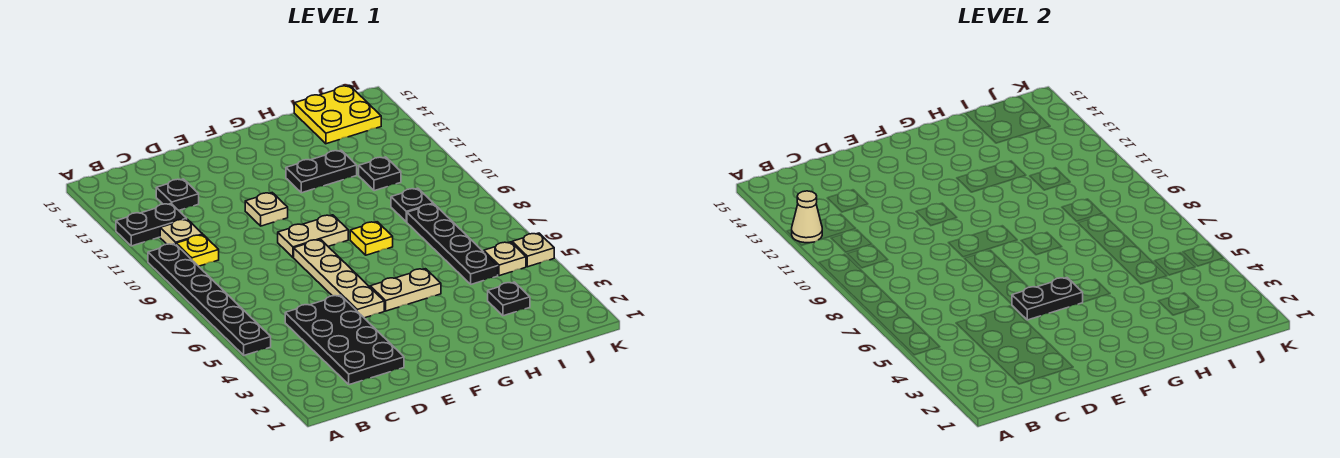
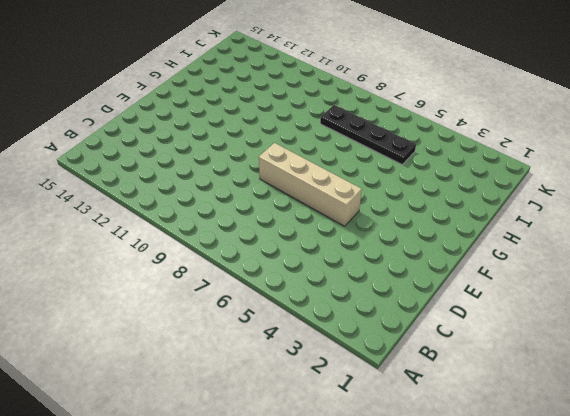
tan 1x4 brick [259,143,362,226] -> tan 1x4 plate [294,239,384,318]
none -> black 1x6 plate [148,244,271,355]
none -> black 1x2 plate [116,204,187,246]
none -> yellow 1x1 plate [176,235,219,266]

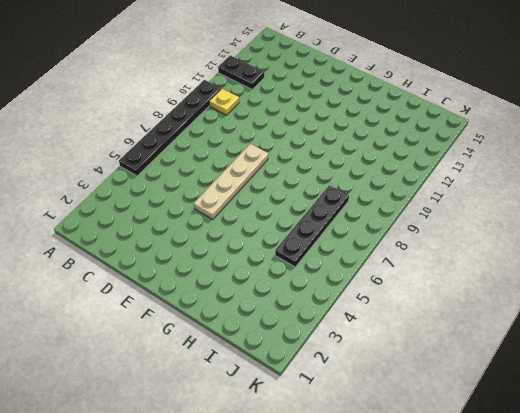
none -> tan 1x1 plate [160,219,203,244]
none -> black 2x4 plate [285,295,404,385]
none -> black 1x1 plate [156,179,199,210]

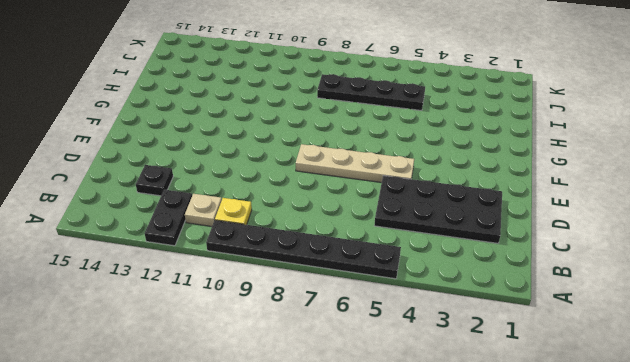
none -> tan 1x2 plate [278,215,348,257]
none -> tan 1x1 plate [245,193,288,226]
none -> tan 1x2 plate [370,269,441,311]

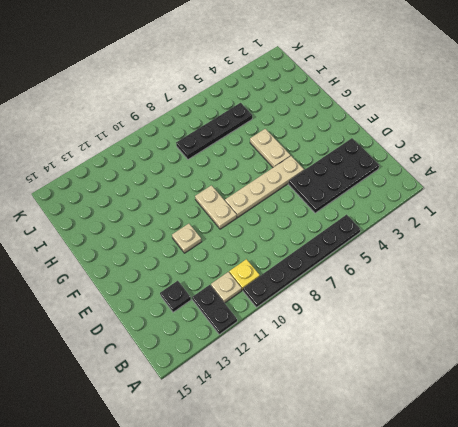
none -> yellow 1x1 plate [350,222,393,255]
none -> black 1x2 plate [286,150,357,193]
none -> black 1x1 plate [488,282,530,316]

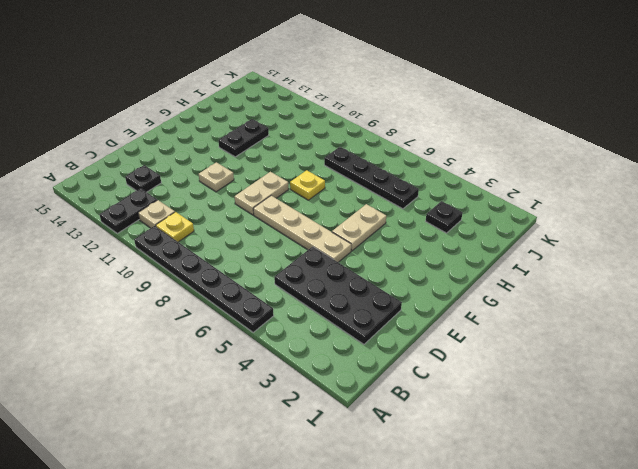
none -> black 1x1 plate [391,188,433,222]
none -> black 1x1 plate [359,157,401,191]
none -> yellow 2x2 plate [294,86,381,144]

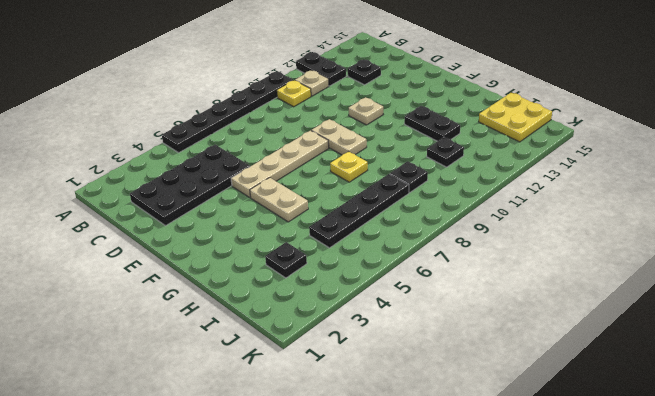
none -> tan 1x1 plate [484,242,526,276]
none -> tan 1x1 plate [512,233,554,267]
none -> tan 1x1 cone [792,191,822,243]

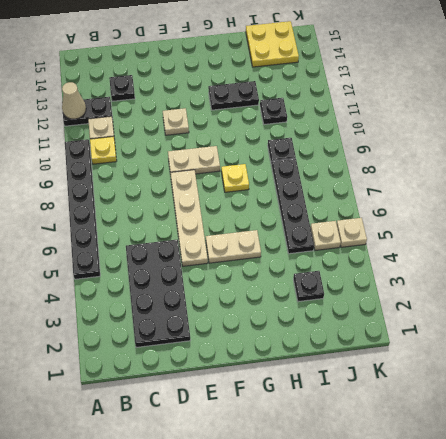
none -> black 1x2 plate [1012,278,1083,320]

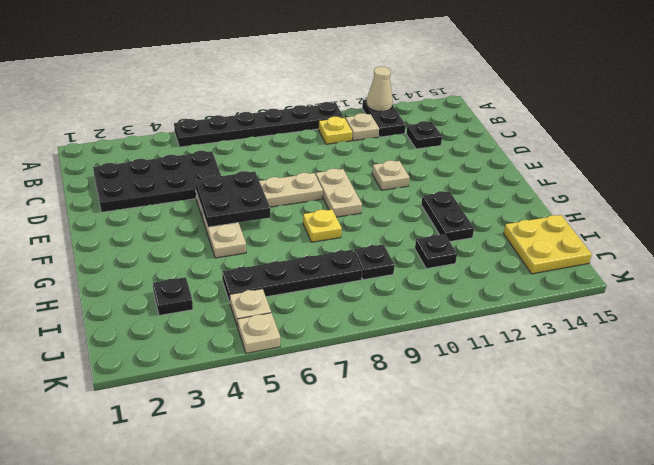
black 2x2 plate [195,171,270,227] -> black 1x2 plate [1012,278,1083,320]

